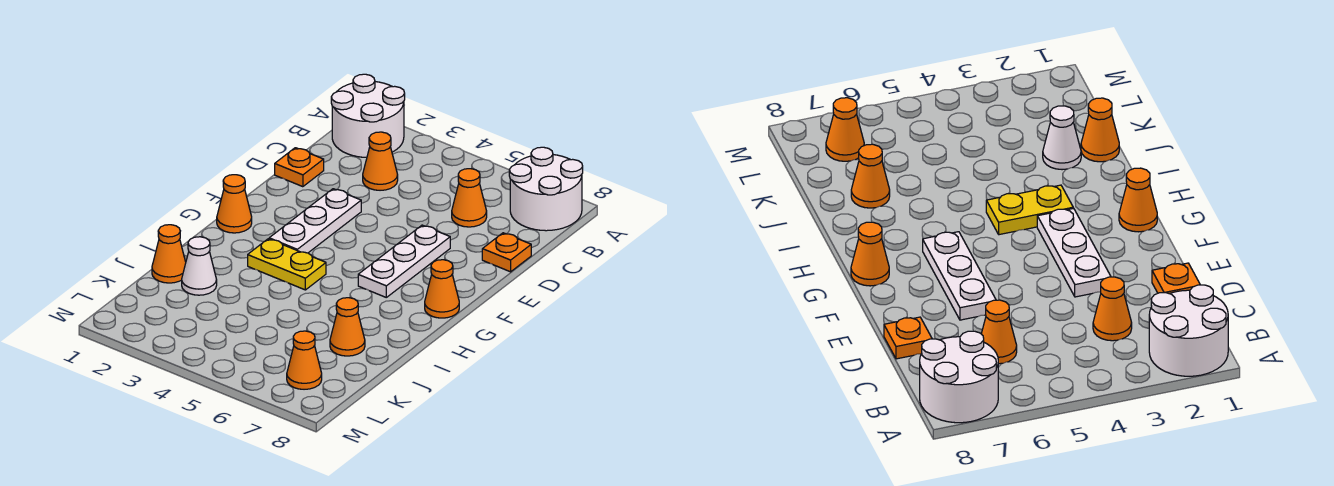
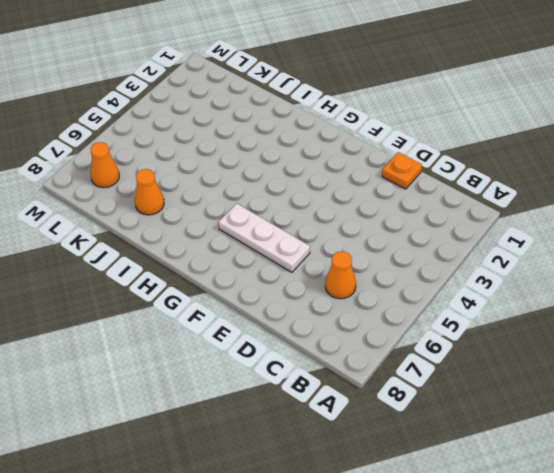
none -> white 2x2 round brick [331,74,405,157]
none -> white 2x2 round brick [509,147,583,231]
none -> orange 1x1 cone [363,132,398,190]

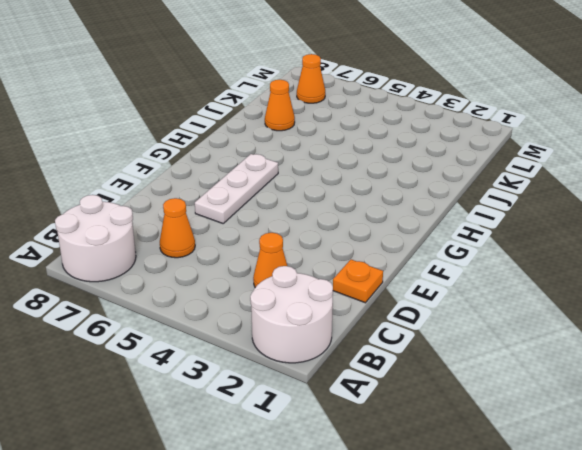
none -> orange 1x1 plate [482,233,531,272]
none -> white 1x3 plate [269,189,361,253]
none -> orange 1x1 cone [217,175,252,233]

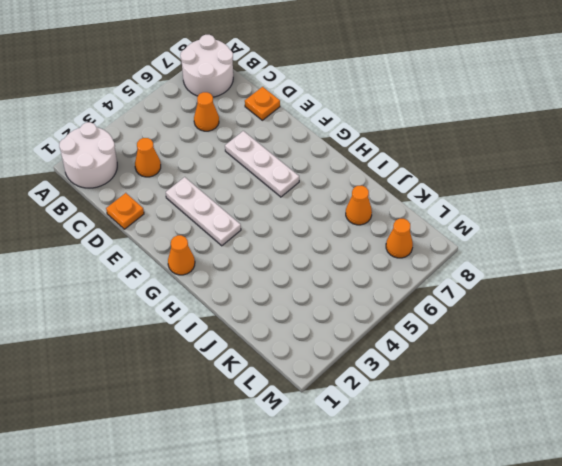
none -> orange 1x1 cone [425,260,459,318]
none -> yellow 1x2 plate [248,239,326,290]
none -> orange 1x1 cone [152,225,186,283]

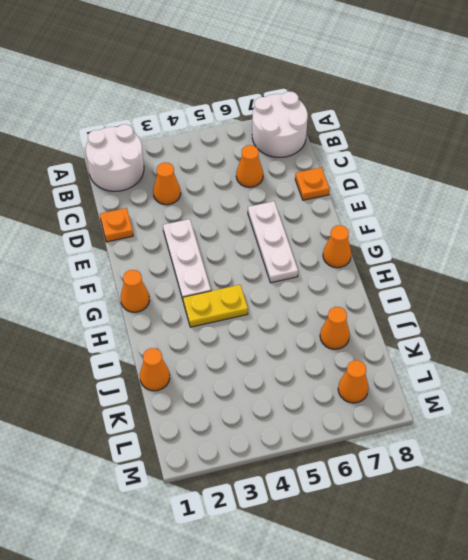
none -> white 1x1 cone [182,237,217,295]

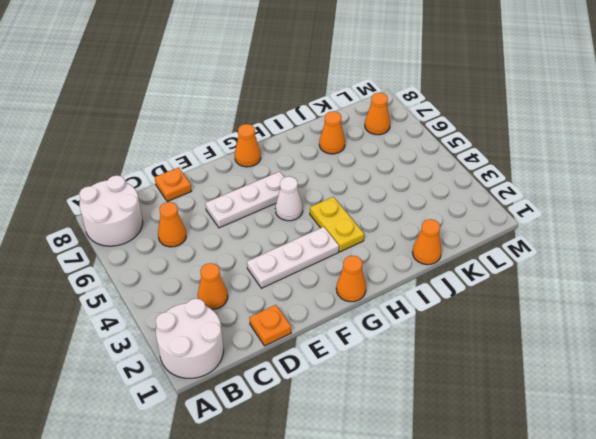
white 1x1 cone [275,176,303,221] -> white 1x1 cone moved to [182,237,217,295]

